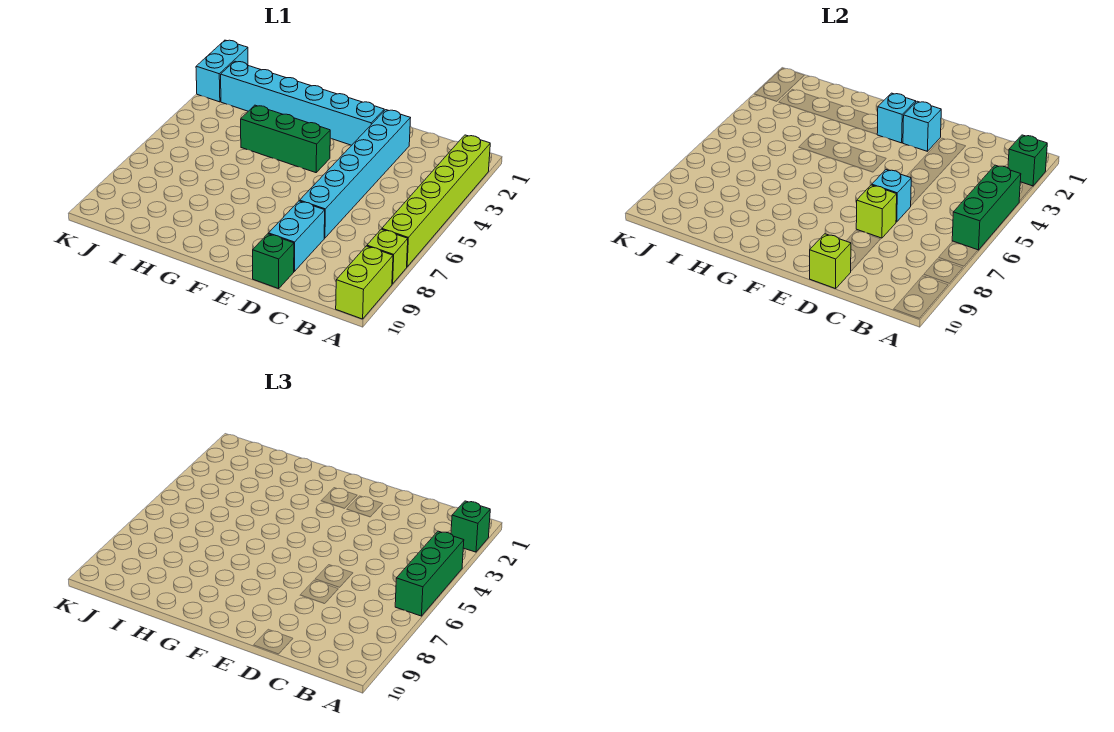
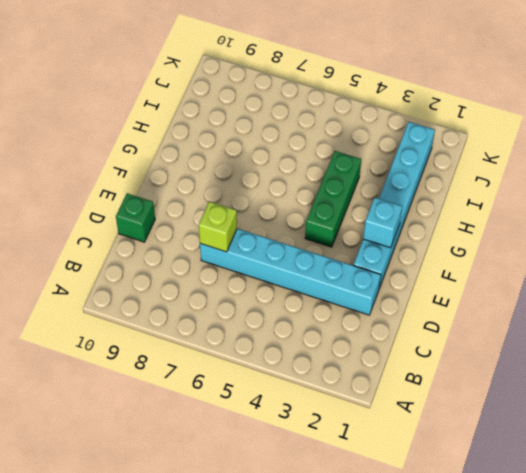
none -> lime 1x6 brick [382,135,490,267]
none -> lime 1x1 brick [367,229,408,284]
none -> lime 1x2 brick [336,246,393,319]

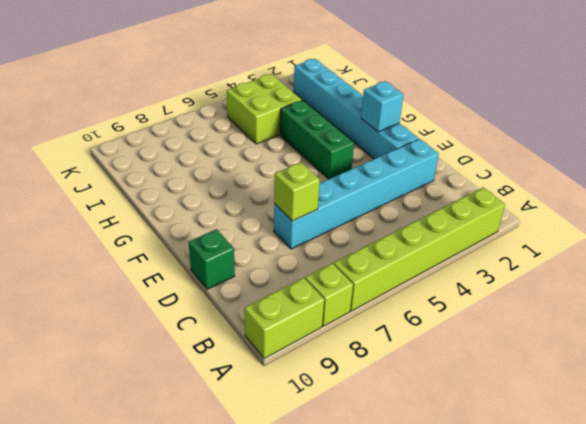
lime 2x2 brick [227,74,302,144] -> none
none -> cyan 1x2 brick [269,201,325,271]
none -> cyan 1x2 brick [196,40,248,102]
none -> green 1x1 brick [1008,135,1047,186]

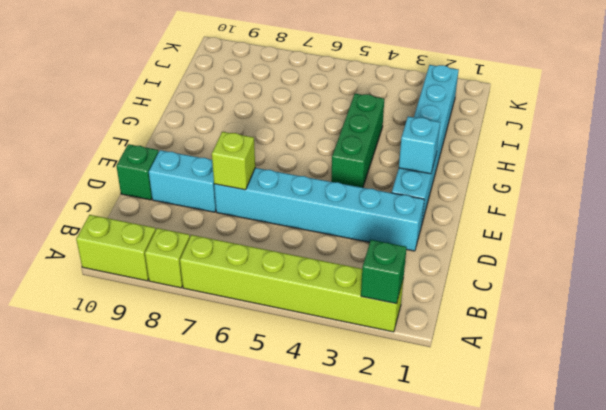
none -> cyan 1x2 brick [196,40,248,102]
none -> green 1x3 brick [952,165,1021,250]
none -> cyan 1x1 brick [872,170,911,222]

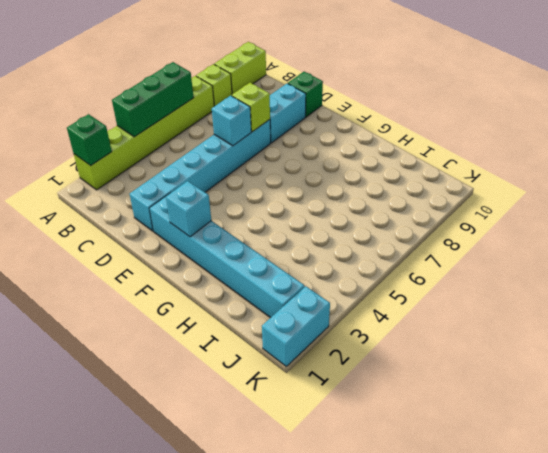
none -> green 1x3 brick [241,105,330,173]
none -> lime 1x1 brick [810,234,851,289]
none -> cyan 1x1 brick [903,101,941,151]

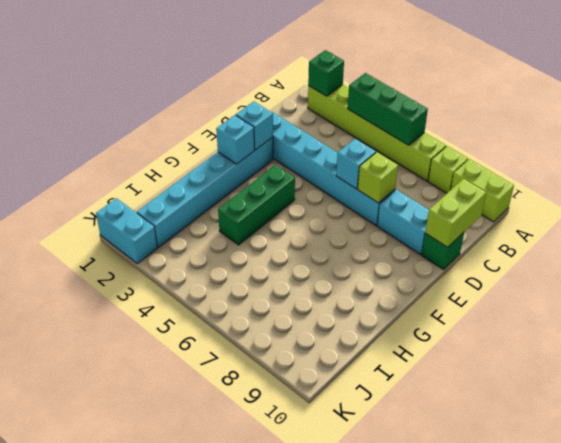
lime 1x2 brick [425,179,486,247] -> lime 1x1 brick [810,234,851,289]
none -> green 1x1 brick [451,501,490,552]
none -> green 1x3 brick [395,531,464,616]

